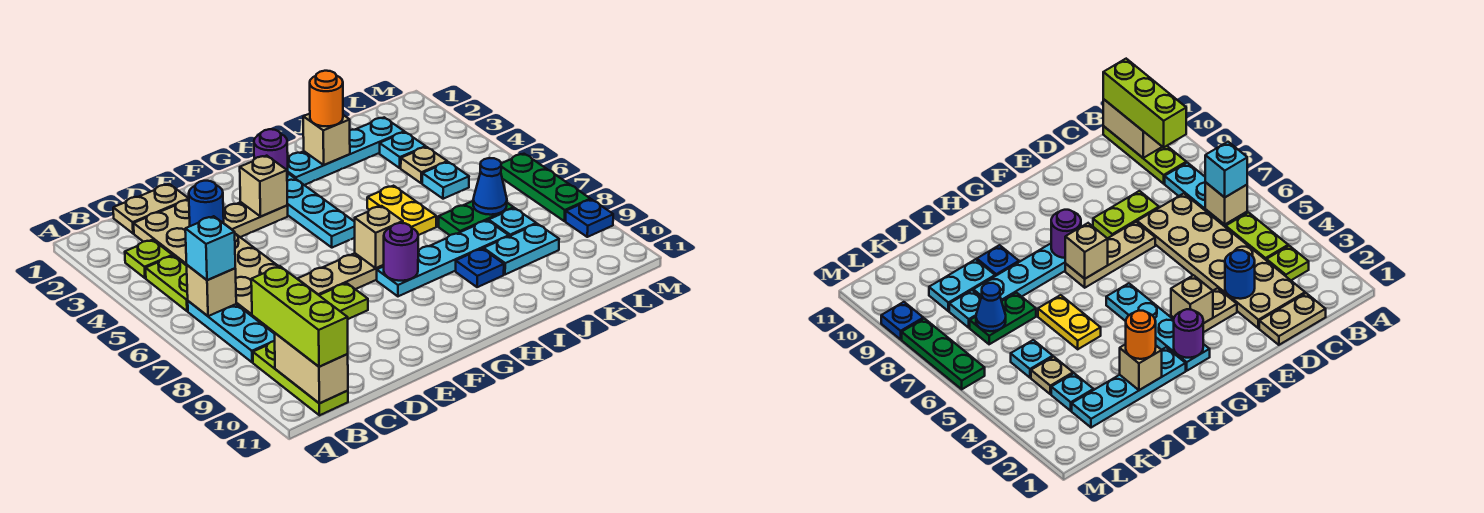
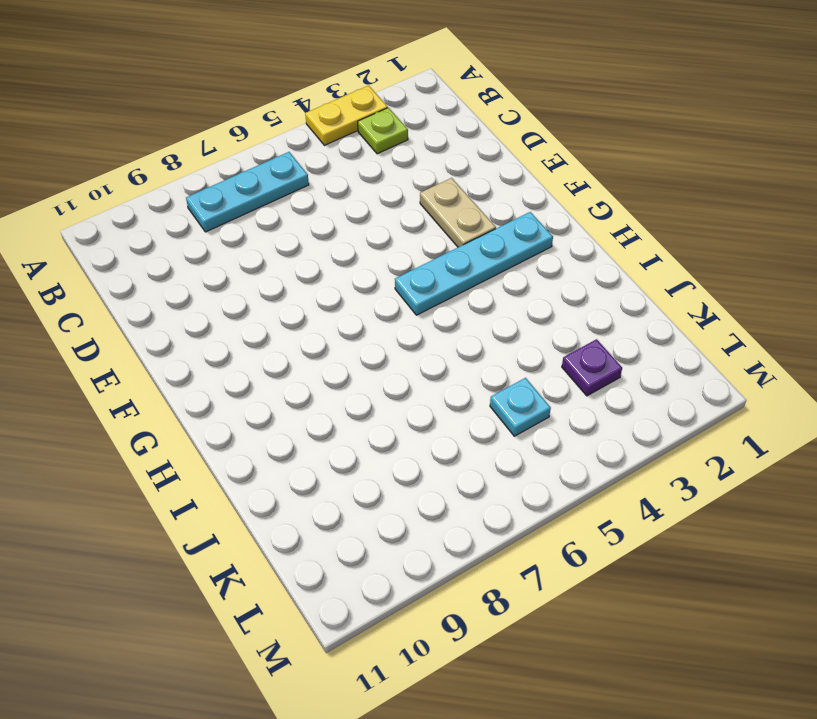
yellow 1x2 plate [305,86,388,145] -> yellow 1x2 plate moved to [367,186,436,235]
purple 1x1 plate [562,339,622,396] -> cyan 1x1 plate [380,132,426,168]
none -> lime 1x2 plate [146,256,188,311]
none -> lime 1x3 plate [253,341,348,415]
none -> tan 1x2 plate [113,184,189,233]
none -> tan 2x6 plate [134,200,279,328]

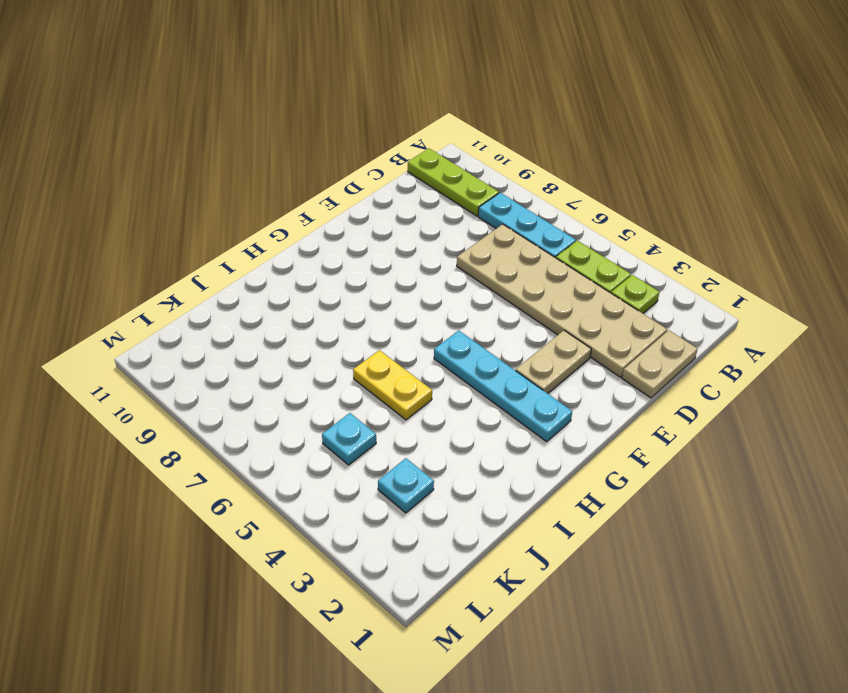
none -> lime 1x2 plate [319,283,368,319]
none -> tan 1x3 plate [298,253,384,295]
none -> cyan 1x4 plate [377,220,509,296]
none -> cyan 1x4 plate [288,117,404,185]

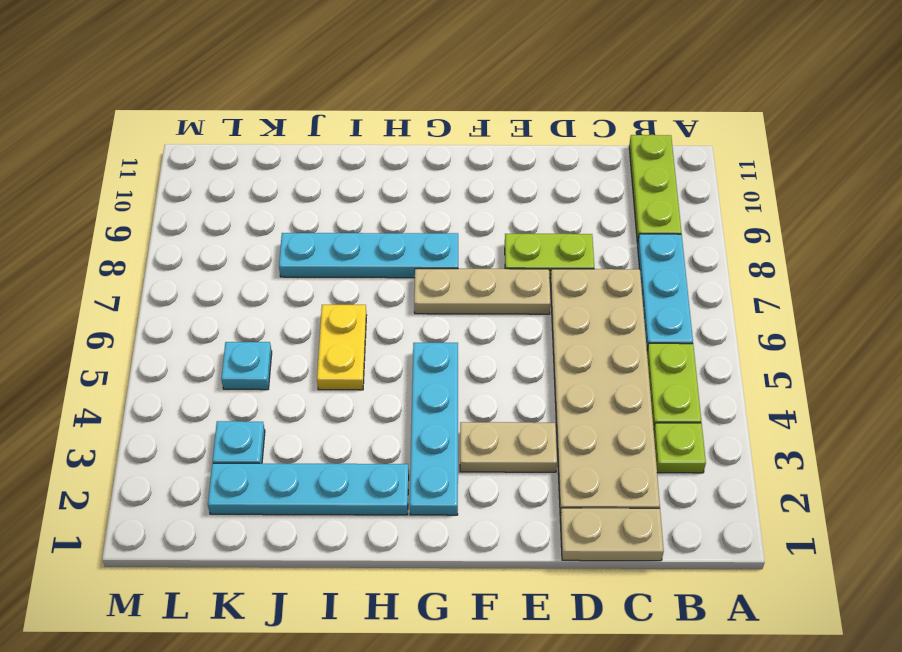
none -> blue 1x1 plate [456,249,504,287]
none -> green 1x2 plate [439,201,514,235]
none -> cyan 1x2 plate [484,224,559,275]
none -> tan 1x1 plate [401,147,447,183]

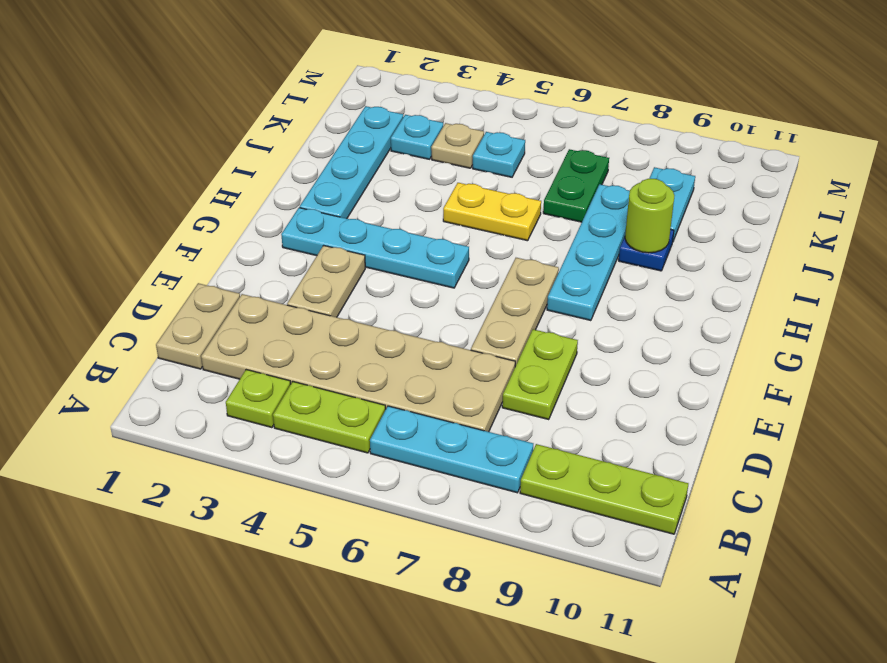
lime 1x1 round brick [625,179,675,253] -> none
none -> cyan 1x1 plate [489,208,536,236]
none -> green 1x3 plate [501,154,590,221]
none -> blue 1x1 plate [566,199,613,237]
none -> tan 1x1 brick [187,265,236,316]

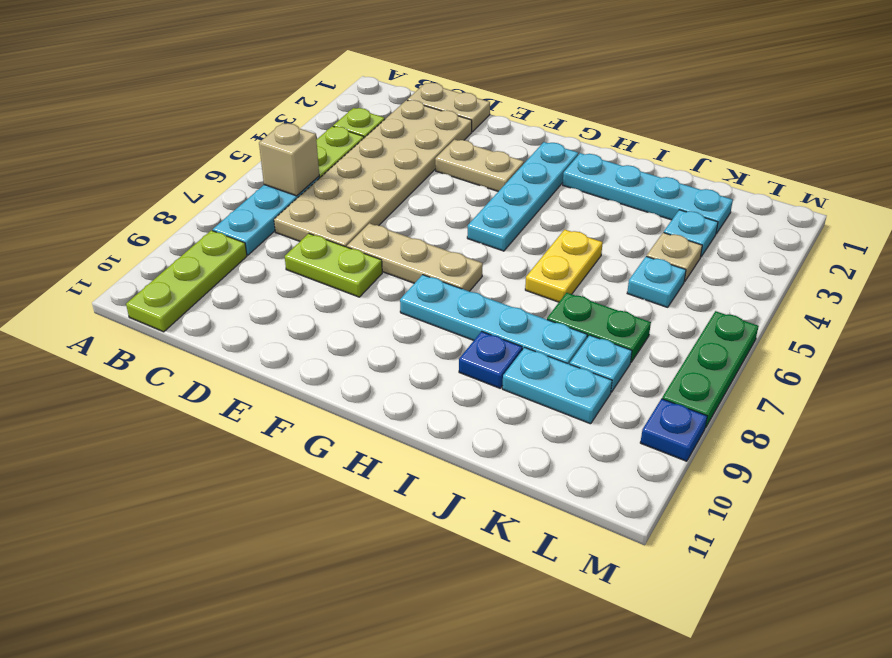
none -> tan 1x2 brick [274,333,348,403]
none -> blue 1x1 round brick [189,181,224,226]
none -> tan 1x1 brick [240,156,288,216]
none -> purple 1x1 round brick [254,129,288,177]

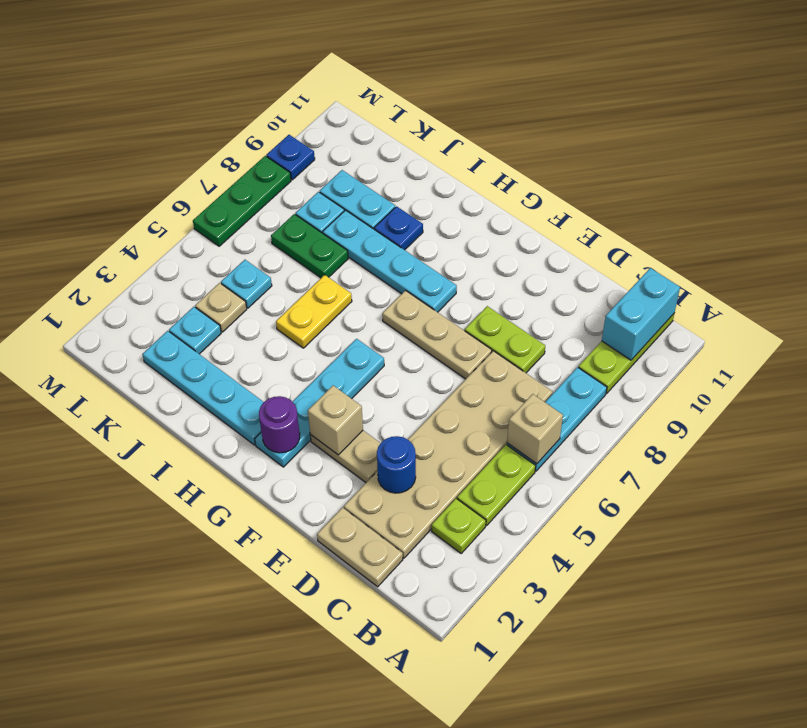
cyan 1x2 brick [602,268,680,360] -> tan 1x2 brick [274,333,348,403]
none -> tan 1x1 brick [355,206,403,268]
none -> purple 1x1 round brick [384,223,418,281]
none -> tan 1x1 brick [303,114,350,165]
none -> blue 1x1 cone [473,158,507,215]

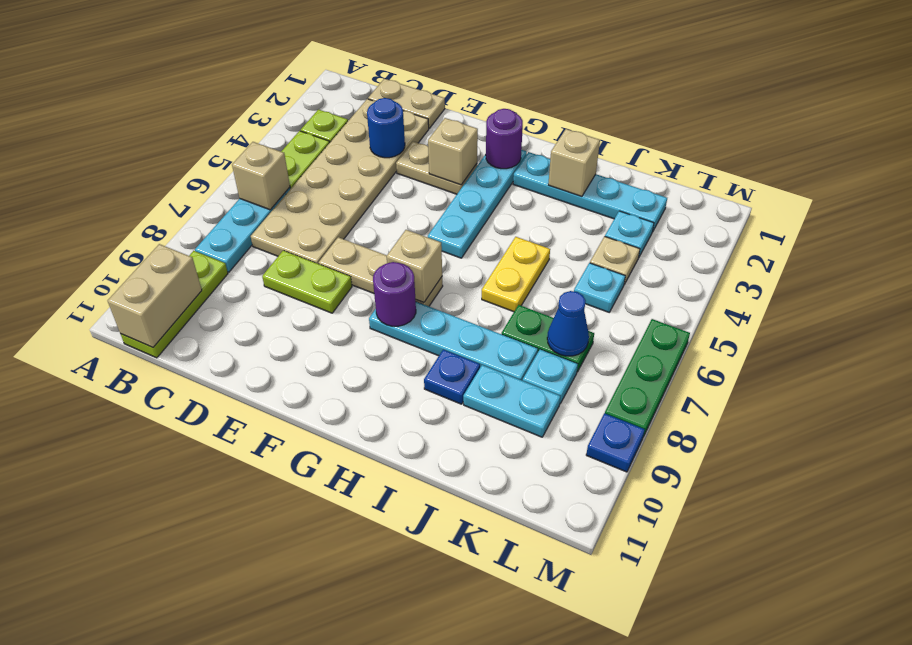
none -> cyan 1x1 brick [185,216,235,280]
none -> lime 1x3 brick [251,266,348,367]
none -> orange 1x1 round brick [310,71,343,126]

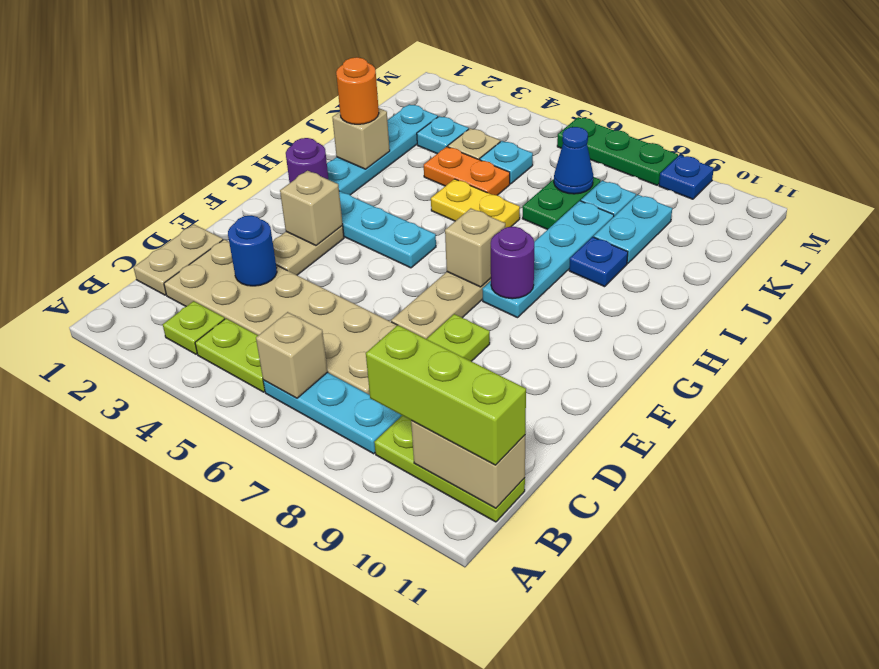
orange 1x2 plate [424,147,510,195] -> none
none -> cyan 1x1 brick [185,216,235,280]

